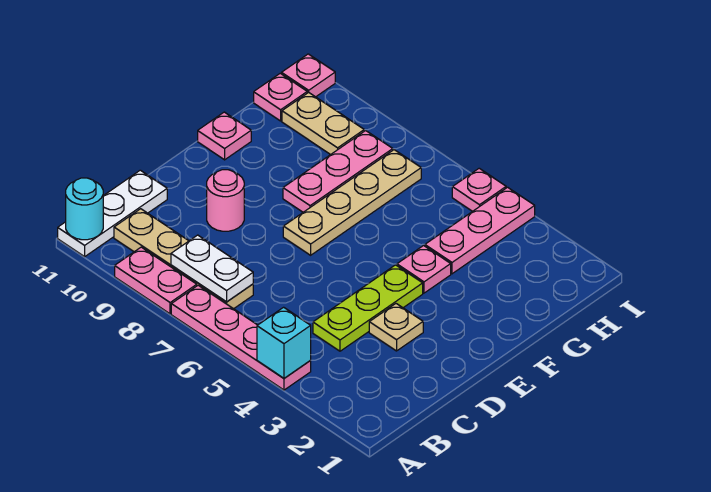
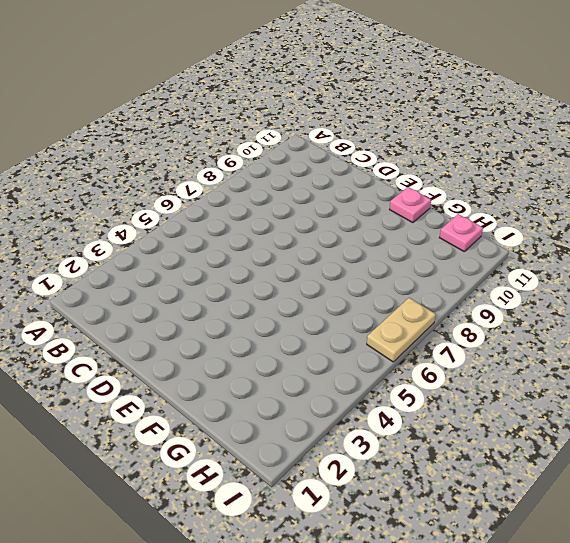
tan 1x2 plate [367,298,436,362] -> tan 1x2 plate moved to [282,92,364,155]
none -> pink 1x4 plate [171,285,311,390]
none -> pink 1x2 plate [115,247,197,314]
none -> white 1x3 plate [58,170,167,257]

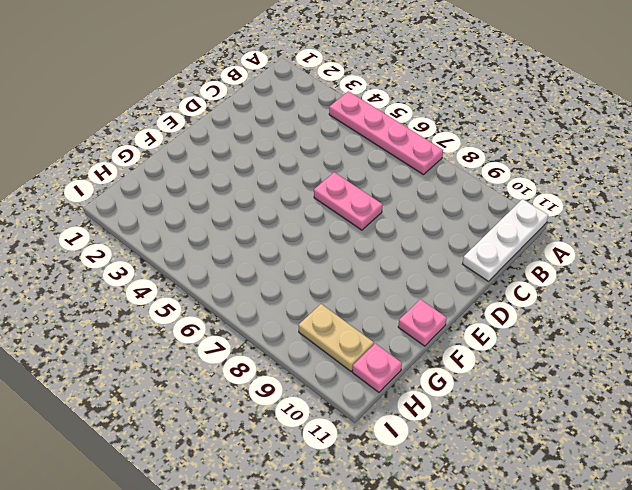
pink 1x2 plate [314,172,383,230] -> pink 1x2 plate moved to [115,247,197,314]
none -> tan 1x4 plate [114,209,253,309]
none -> lime 1x3 plate [313,265,423,351]
none -> tan 1x1 plate [369,304,423,351]

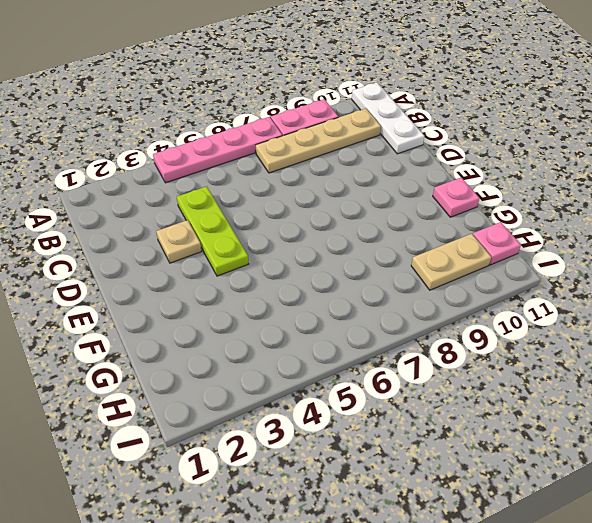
none -> pink 1x1 round brick [207,170,244,231]
none -> tan 1x4 plate [283,150,421,255]
none -> pink 1x1 plate [397,246,451,293]

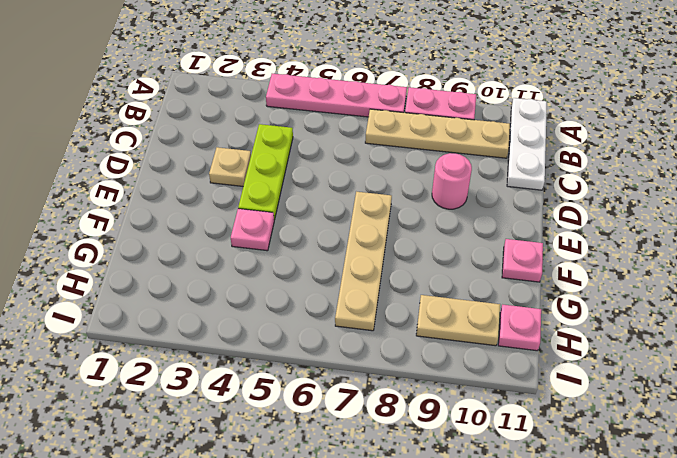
none -> pink 1x3 plate [283,131,393,212]
none -> pink 1x3 plate [425,187,535,274]
none -> pink 1x1 plate [452,168,506,211]

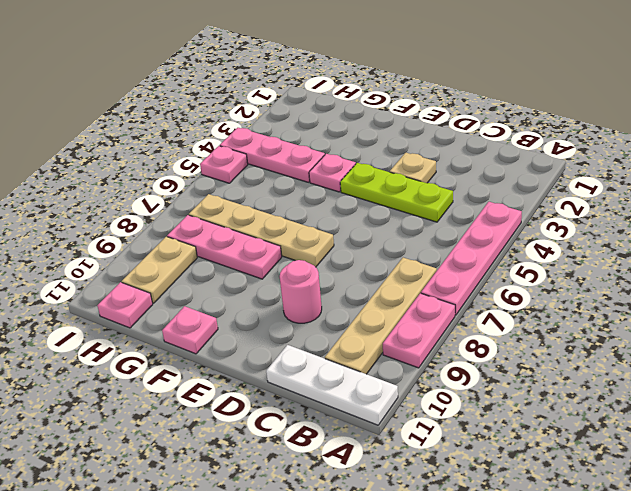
none -> pink 1x1 plate [282,54,335,97]
none -> cyan 1x1 brick [257,307,311,378]
none -> cyan 1x1 round brick [66,178,103,240]

